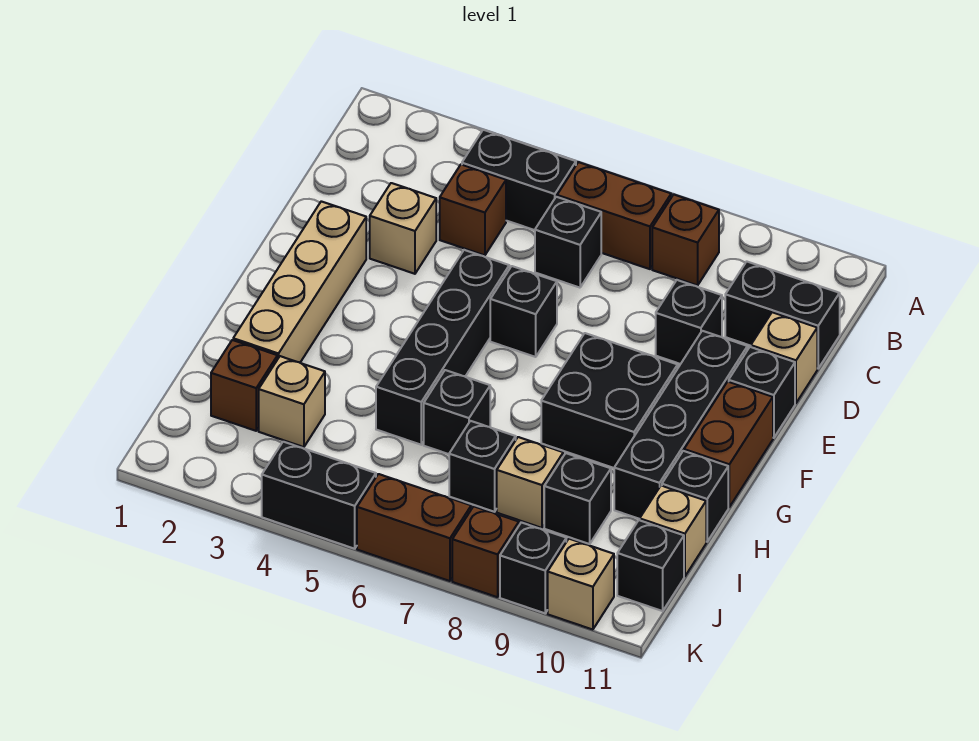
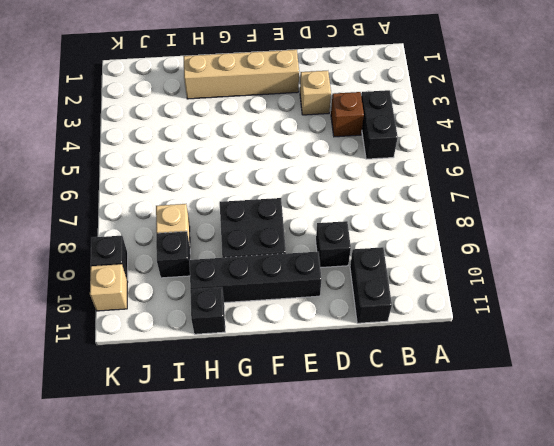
none -> brown 1x2 brick [557,162,671,269]
none -> brown 1x1 brick [652,195,719,285]
none -> black 1x1 brick [535,197,601,288]
none -> tan 1x1 brick [751,312,817,403]

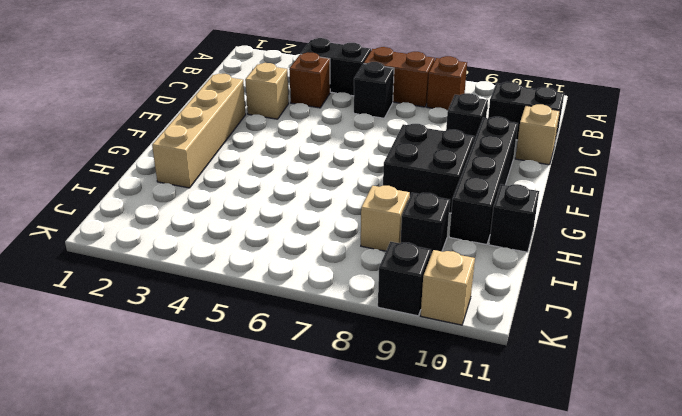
none -> black 1x4 brick [376,250,509,445]
none -> black 1x1 brick [490,266,557,357]
none -> black 1x1 brick [729,347,795,438]
none -> brown 1x2 brick [684,382,773,507]

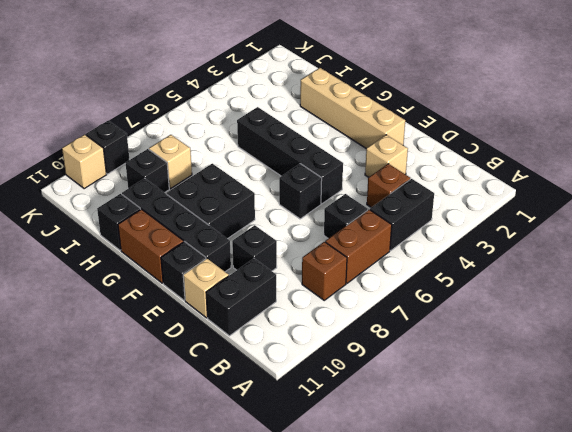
none -> black 1x1 brick [424,370,490,454]
none -> brown 1x1 brick [211,340,278,431]
none -> tan 1x1 brick [259,356,325,447]
none -> black 1x1 brick [449,421,516,512]

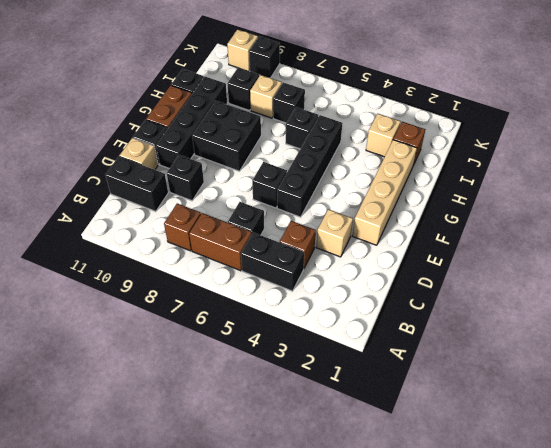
none -> tan 1x1 brick [640,486,706,576]
none -> black 1x1 brick [617,520,684,611]
none -> black 1x2 brick [262,442,376,549]
none -> brown 1x2 brick [357,474,471,581]

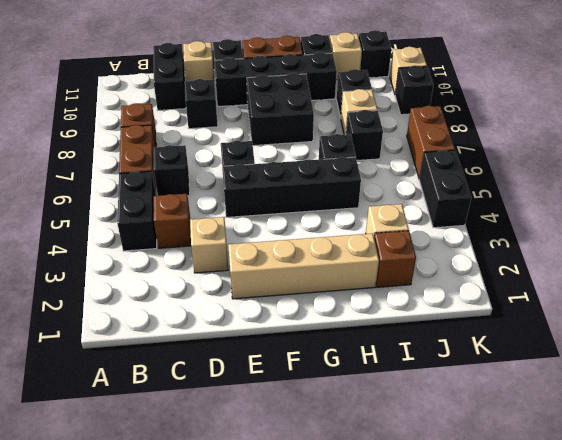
none -> brown 1x1 brick [452,506,519,597]

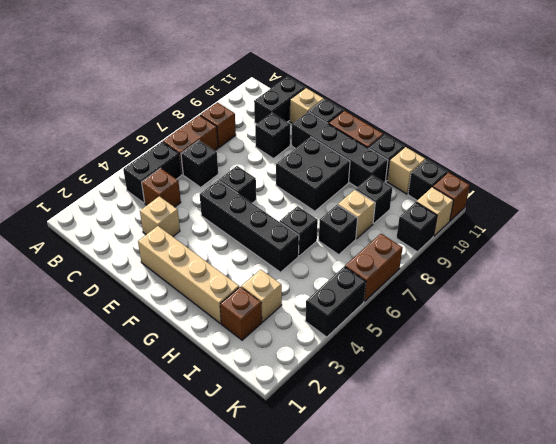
brown 1x1 brick [433,173,470,221] -> brown 1x1 brick moved to [452,506,519,597]

